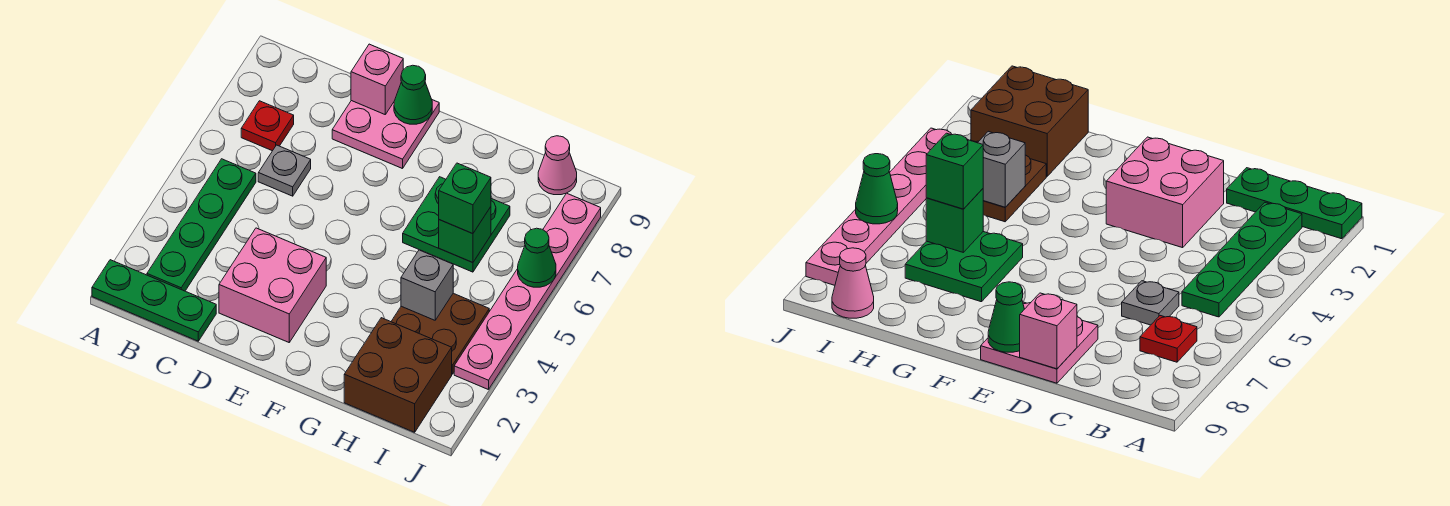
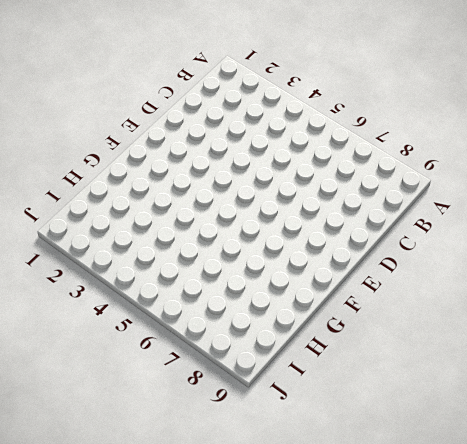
none -> green 1x3 plate [92,260,216,341]
none -> green 1x4 plate [147,159,256,291]
none -> red 1x1 plate [241,101,294,151]

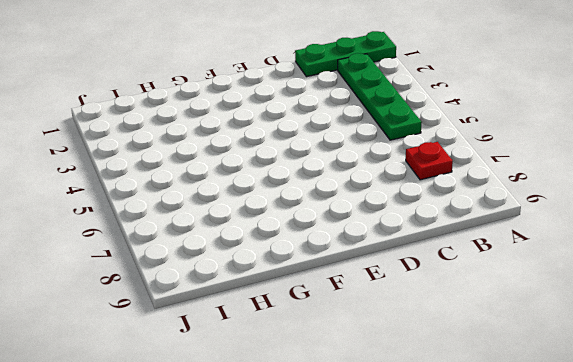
none -> grey 1x1 plate [258,145,311,196]
none -> pink 2x2 brick [219,228,326,342]
none -> pink 2x2 plate [332,100,439,169]

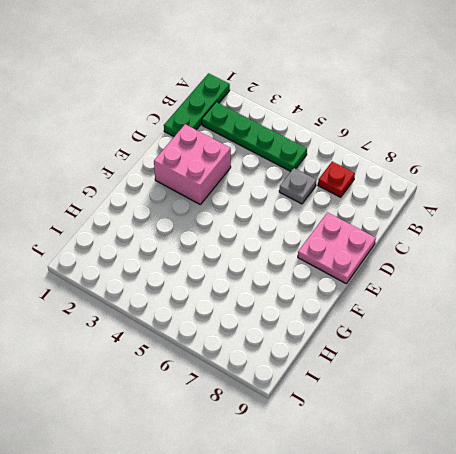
none -> green 2x2 plate [403,177,510,272]
none -> brown 2x2 brick [344,318,452,432]
none -> brown 2x2 plate [391,293,489,374]

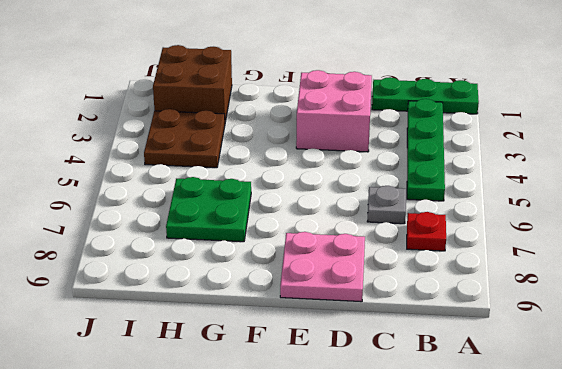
none -> pink 1x1 cone [538,136,577,195]
none -> pink 1x6 plate [454,193,601,390]
none -> pink 1x1 brick [351,44,403,114]

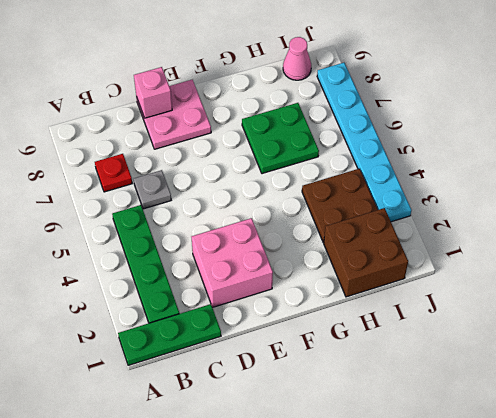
cyan 1x6 plate [317,63,411,222] -> pink 1x6 plate [454,193,601,390]
none -> green 1x1 cone [394,65,432,124]
none -> grey 1x1 brick [401,250,453,320]
none -> green 1x1 brick [439,207,491,263]

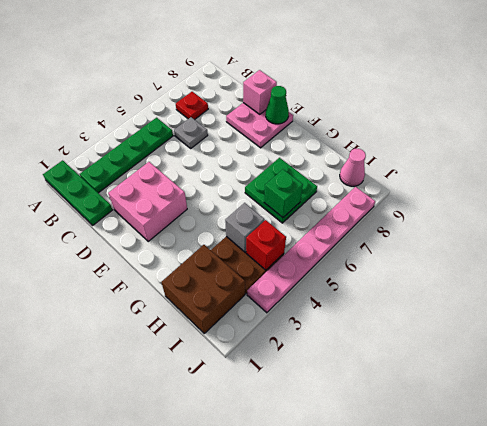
red 1x1 brick [246,220,286,270] -> none
none -> green 1x1 cone [518,228,556,287]
none -> green 1x1 brick [439,163,491,234]

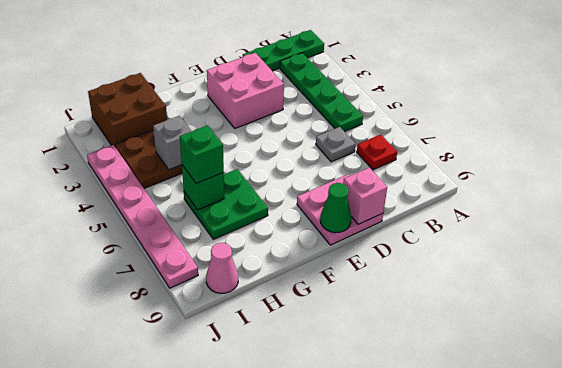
none -> green 1x1 cone [518,228,556,287]

